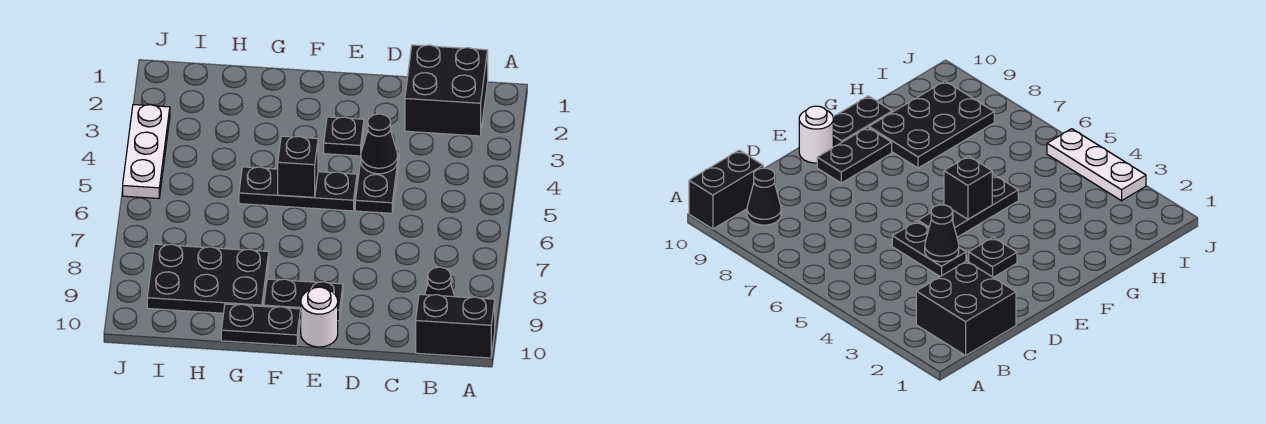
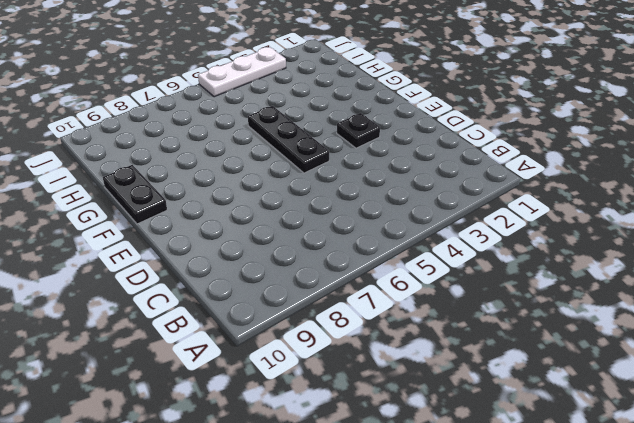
none -> black 1x2 brick [416,294,495,358]
none -> black 2x2 brick [405,45,488,136]
none -> black 1x1 cone [425,267,455,297]

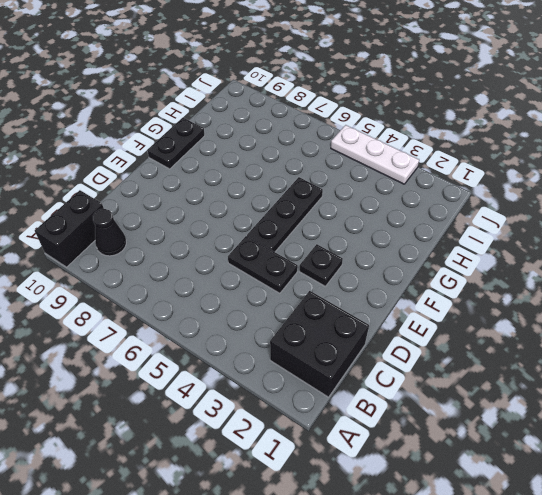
none -> black 1x2 plate [264,279,343,321]
none -> white 1x1 round brick [301,287,338,347]
none -> black 2x3 plate [147,244,269,313]

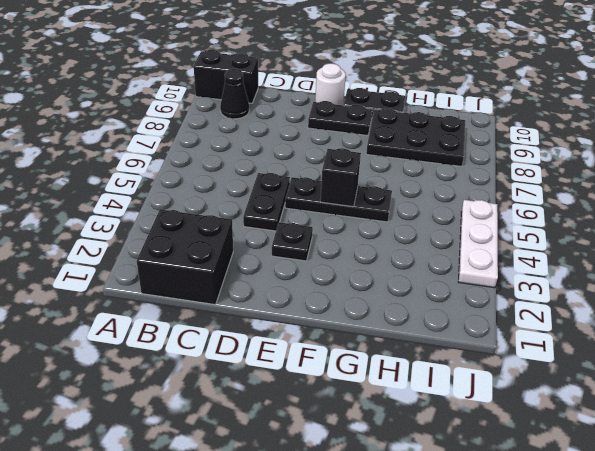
none -> black 1x1 cone [361,114,398,174]

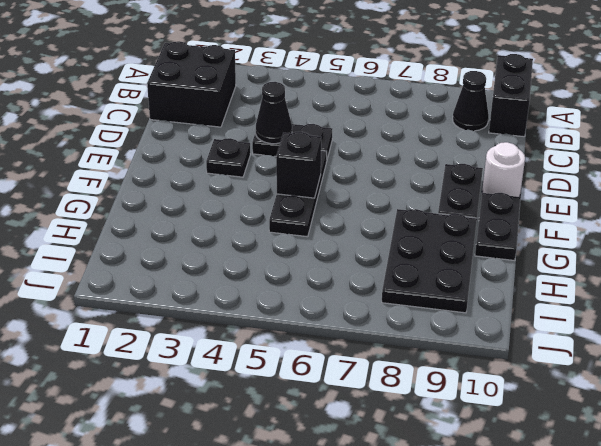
none -> white 1x3 plate [123,105,170,199]

